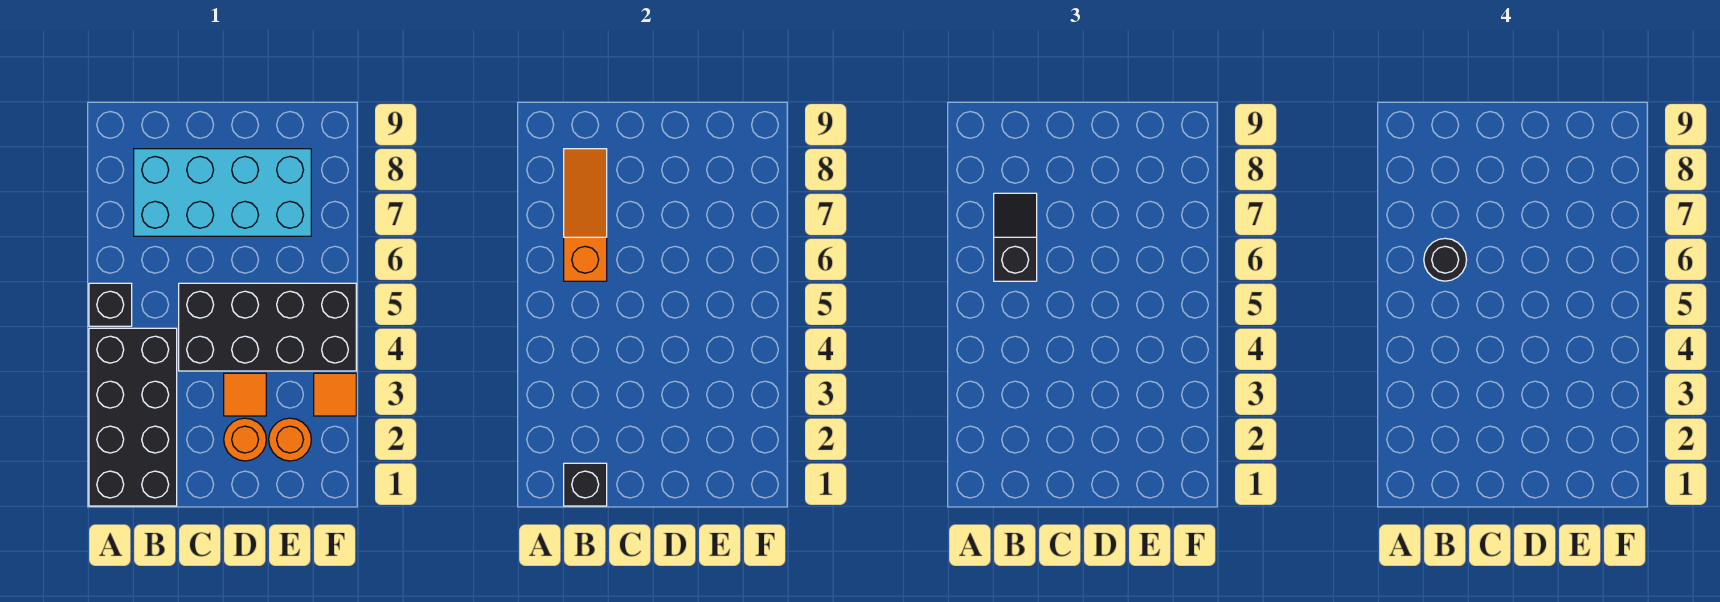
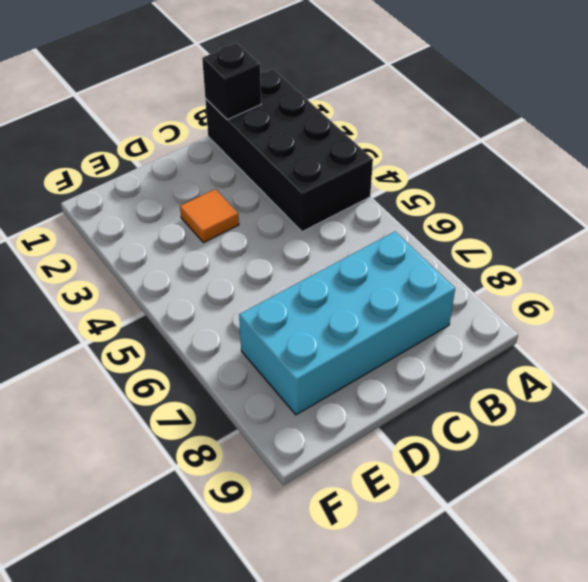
none -> black 1x1 brick [89,283,132,326]
none -> black 2x4 brick [179,283,356,371]
none -> orange 1x1 round brick [224,418,266,461]

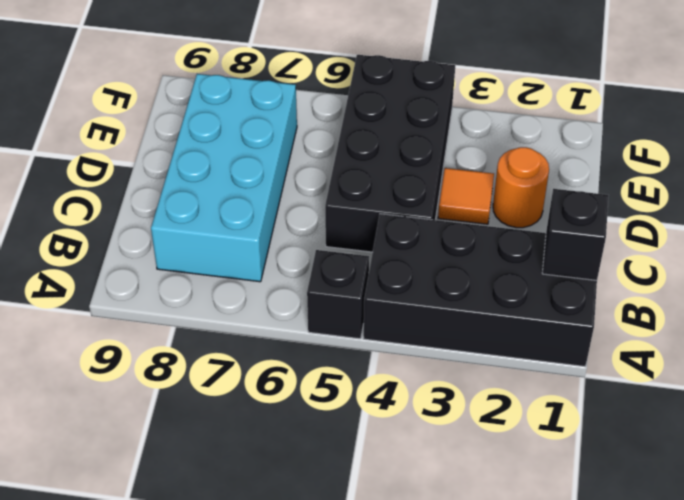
none -> orange 1x1 round brick [269,418,311,461]
none -> orange 1x1 tile [314,373,356,416]
none -> orange 1x3 slope [564,149,607,281]

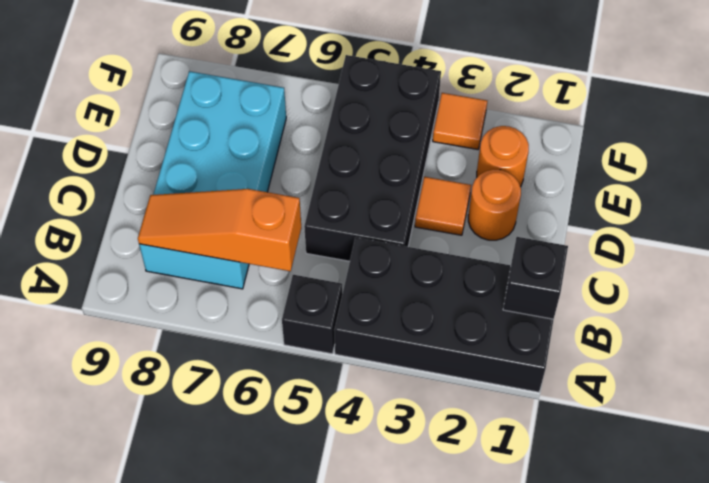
none -> black 1x2 slope [994,193,1037,281]
none -> black 1x1 round brick [1424,238,1467,281]

